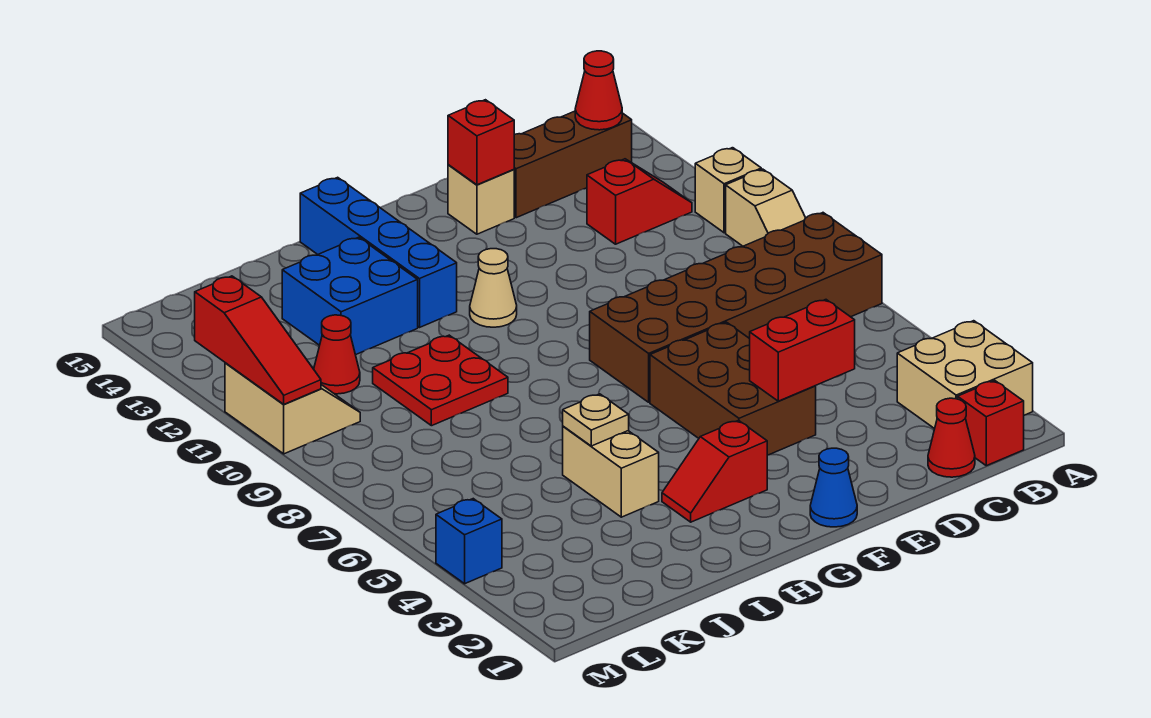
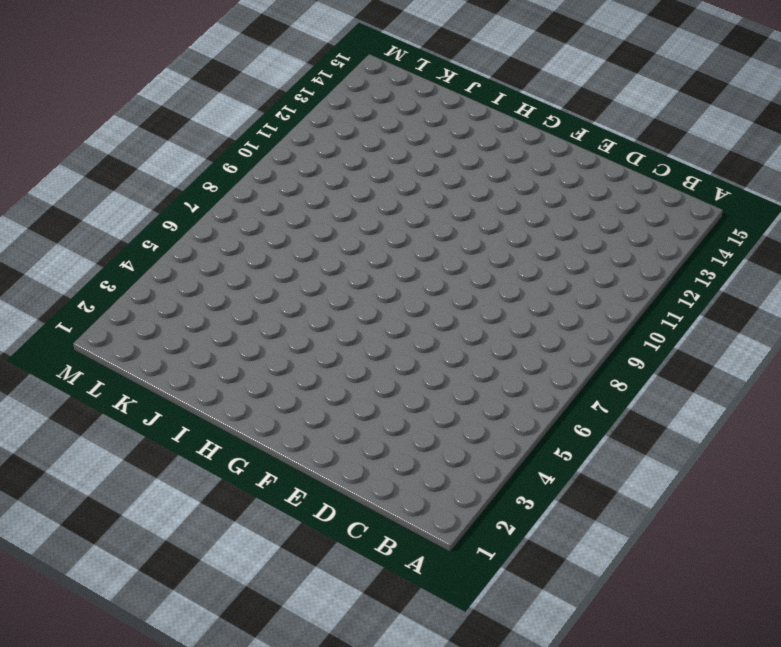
none -> tan 2x2 brick [897,321,1033,429]
none -> brown 2x6 brick [590,213,882,402]
none -> tan 1x2 slope [726,169,805,246]

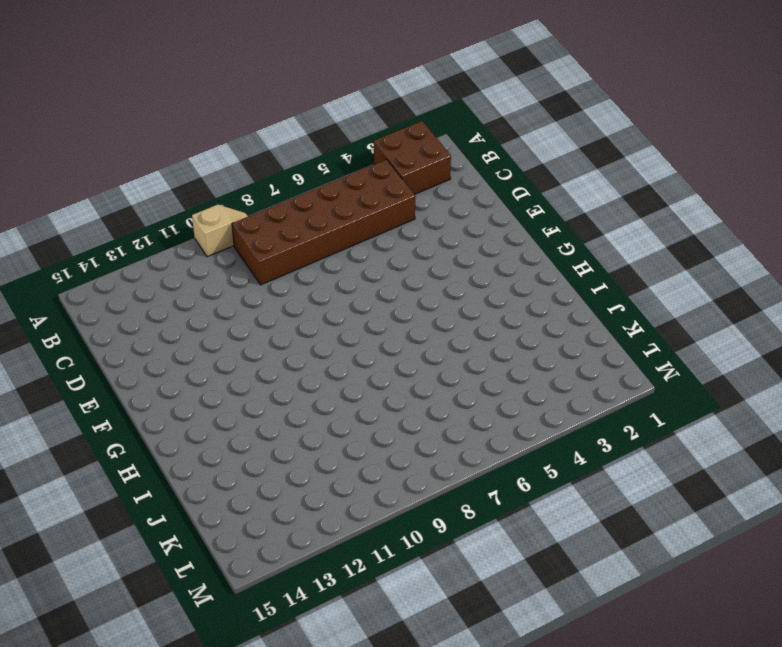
brown 2x2 brick [374,121,451,194] -> tan 2x2 brick [897,321,1033,429]
brown 2x6 brick [232,159,415,285] -> brown 2x6 brick turned to [590,213,882,402]
none -> tan 1x1 brick [695,148,761,233]
none -> red 1x1 brick [958,381,1024,466]
none -> red 1x2 slope [587,159,692,244]

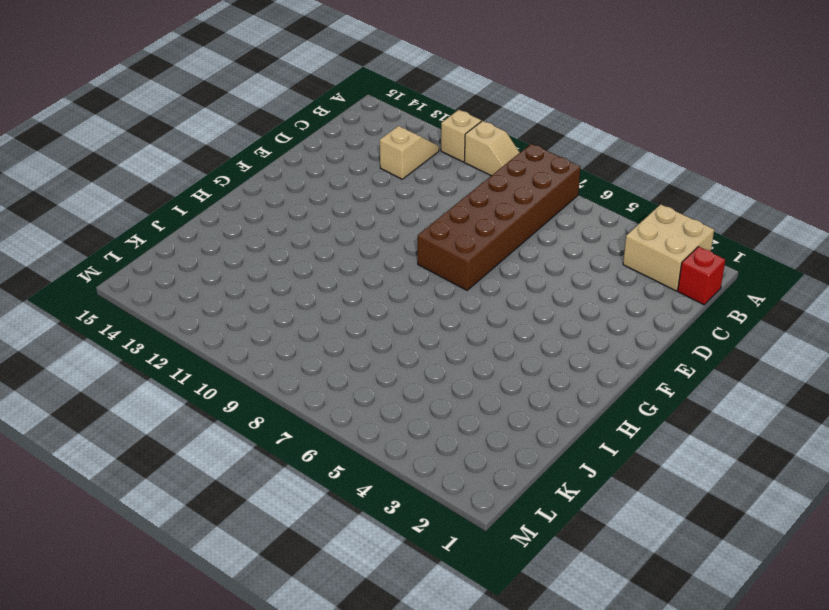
tan 1x2 slope [380,126,439,179] -> red 1x2 slope [587,159,692,244]
none -> brown 1x3 brick [514,111,632,218]
none -> red 1x1 cone [928,398,975,477]
none -> brown 2x3 brick [650,322,816,455]

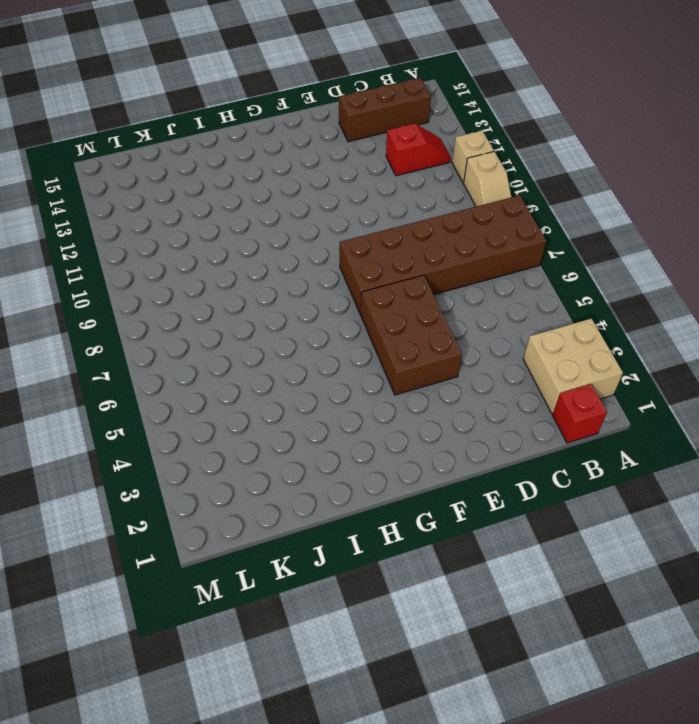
none -> red 1x1 cone [928,398,975,477]
none -> tan 1x1 brick [448,165,514,234]
none -> blue 1x1 cone [810,448,857,527]

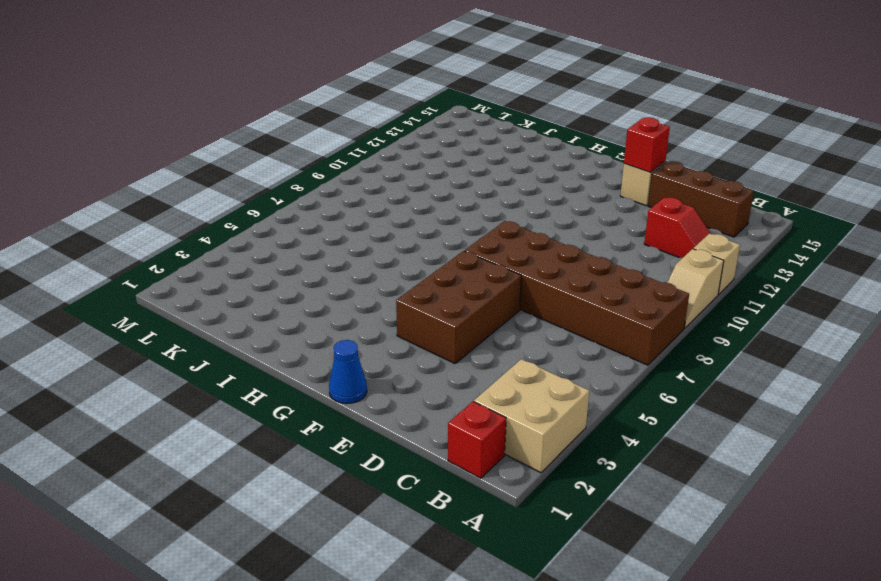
none -> red 1x1 cone [928,398,975,477]
none -> red 1x2 slope [662,420,767,522]
none -> tan 1x1 cone [470,249,517,327]

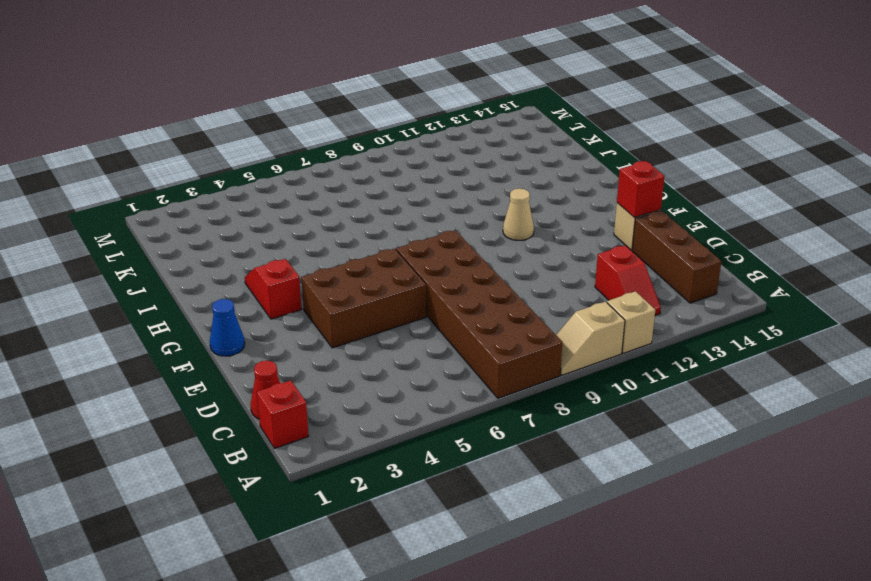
none -> tan 2x2 brick [897,321,1033,429]
none -> blue 1x4 brick [300,177,457,327]
none -> tan 1x2 brick [563,426,659,517]

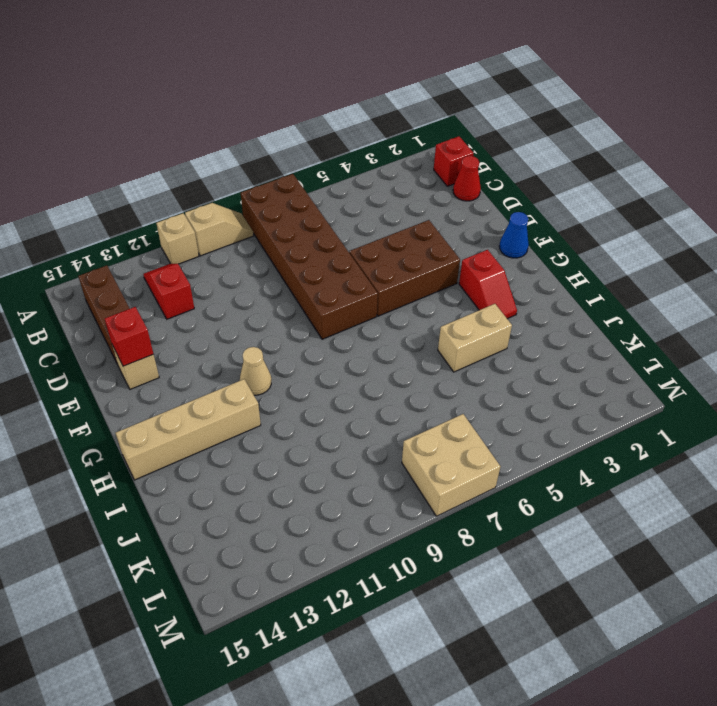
tan 1x4 brick [116,379,261,480] -> blue 1x4 brick [300,177,457,327]
tan 2x2 brick [402,414,500,516] -> tan 2x2 brick moved to [897,321,1033,429]
none -> red 2x2 plate [373,335,508,426]
none -> blue 2x2 brick [282,237,418,355]
none -> red 1x1 cone [314,315,360,394]

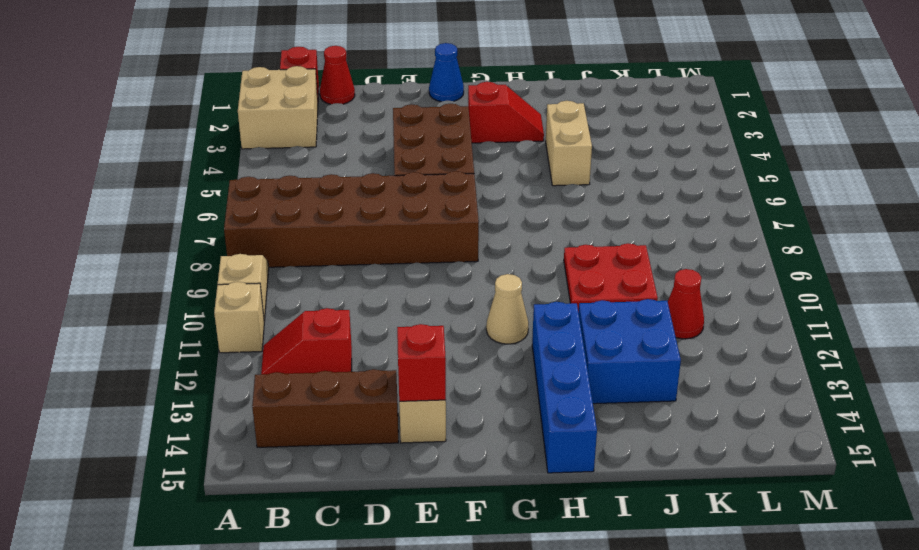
none -> tan 2x2 slope [225,363,360,454]
none -> blue 1x1 brick [436,499,502,584]
none -> red 1x1 cone [575,51,622,130]

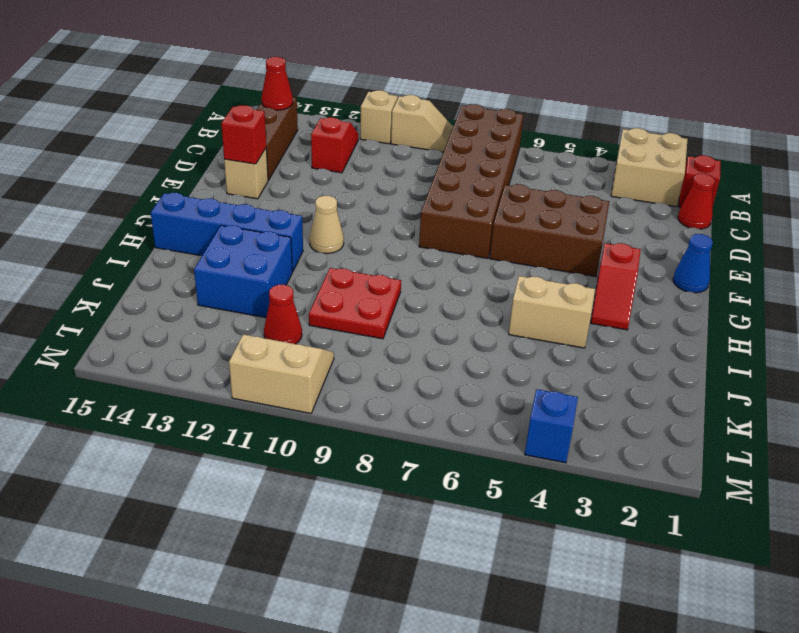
none -> red 1x2 brick [750,300,855,401]
none -> tan 1x1 plate [563,394,629,446]
none -> red 1x3 slope [195,276,321,404]

